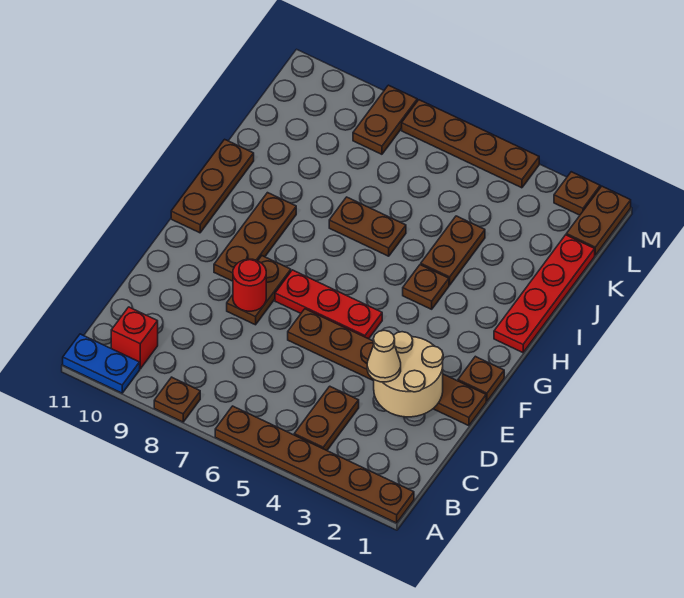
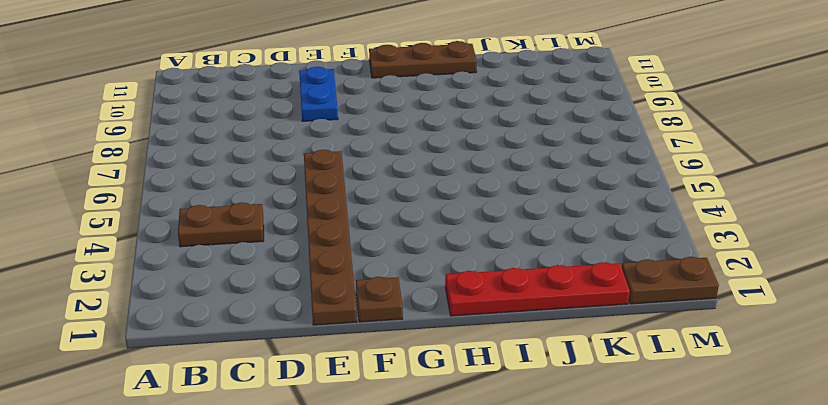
blue 1x2 plate [299,67,338,121] -> blue 1x2 plate moved to [63,334,140,393]
none -> brown 1x6 plate [215,406,414,523]
none -> brown 1x1 plate [154,377,200,422]
none -> red 1x1 brick [111,307,158,369]

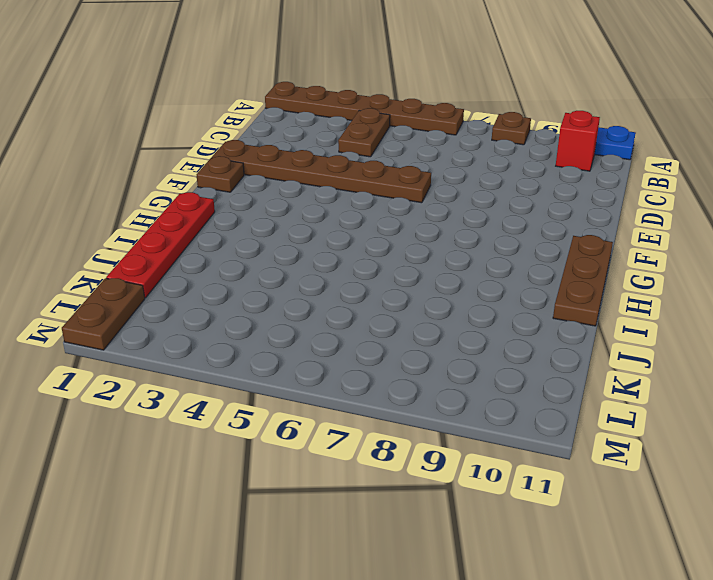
none -> brown 1x2 plate [227,256,291,325]
none -> red 1x3 plate [275,270,382,339]
none -> brown 1x3 plate [214,193,296,281]

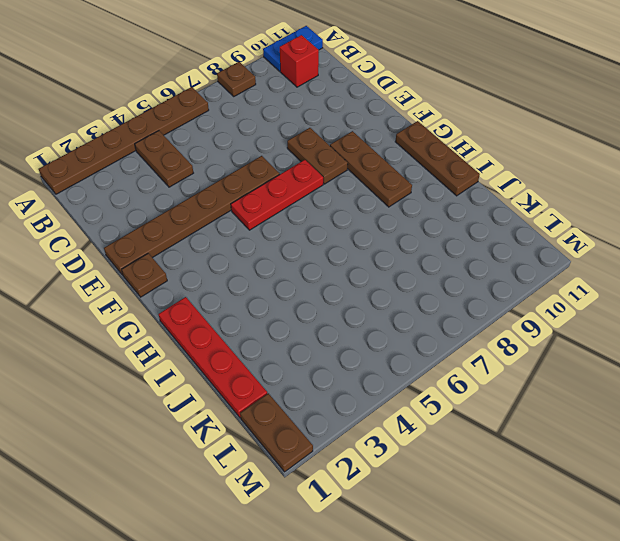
none -> brown 1x1 plate [403,265,449,309]
none -> brown 1x2 plate [421,216,485,285]
none -> brown 1x2 plate [329,197,406,256]

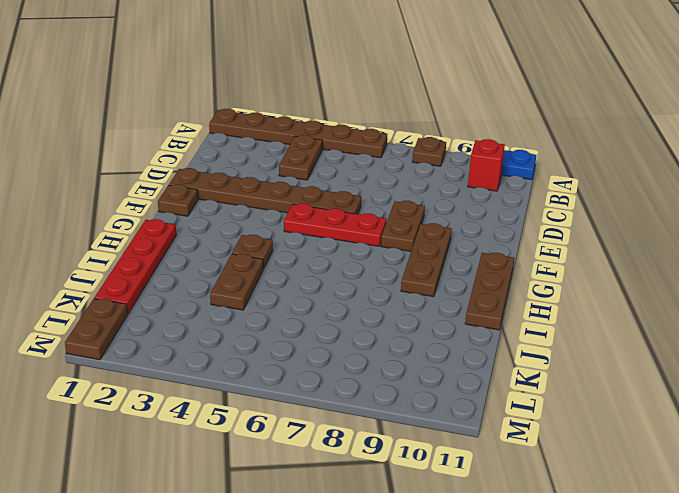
none -> brown 1x2 plate [329,197,406,256]
none -> brown 1x2 plate [353,85,417,154]
none -> brown 1x1 plate [554,172,600,215]

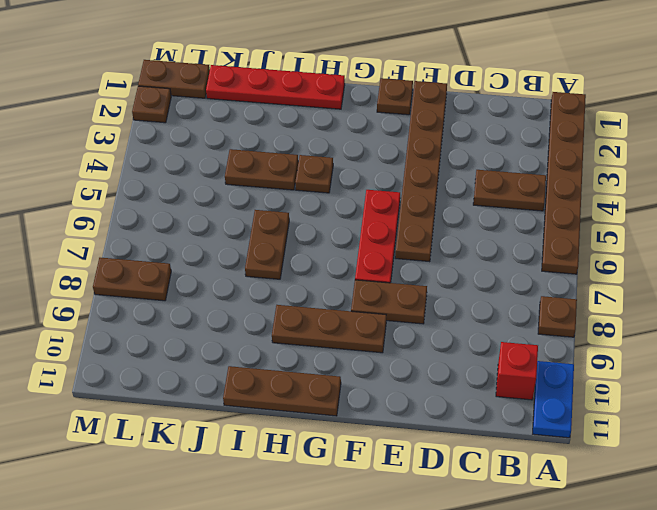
none -> brown 1x4 plate [402,100,539,188]
none -> tan 2x2 round brick [374,332,443,417]
none -> red 1x1 round brick [233,259,266,311]

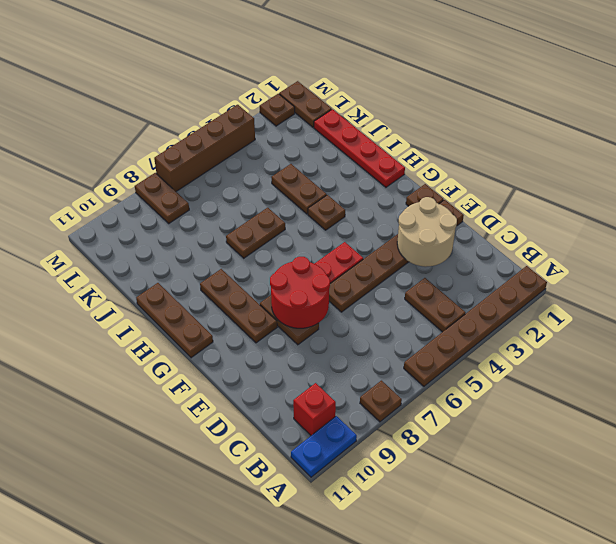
red 2x2 round brick [270,257,330,328] -> red 1x1 round brick [233,259,266,311]
brown 1x4 brick [154,105,255,191] -> brown 1x4 plate [402,100,539,188]
none -> tan 1x1 cone [367,330,401,382]

